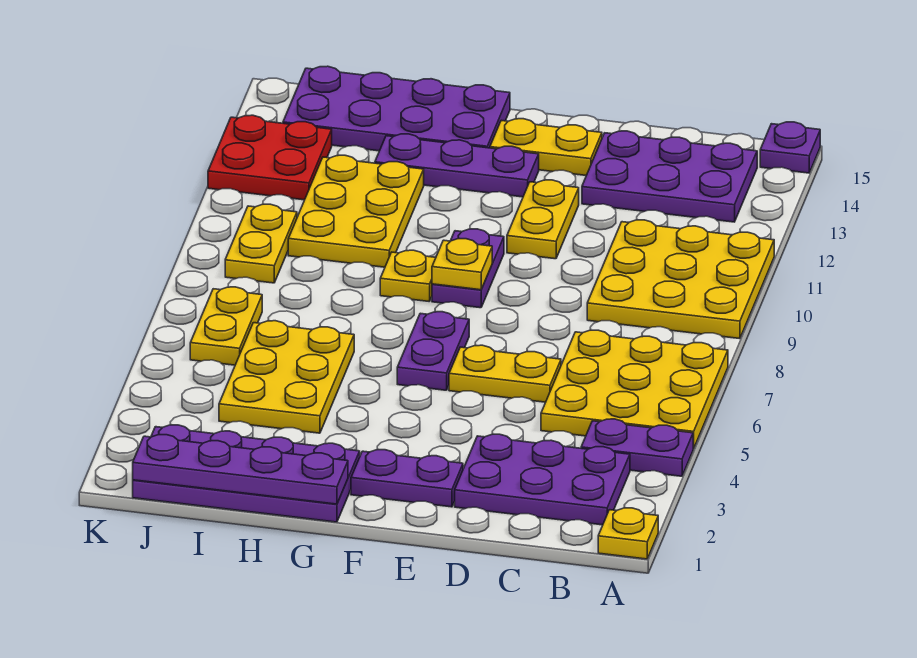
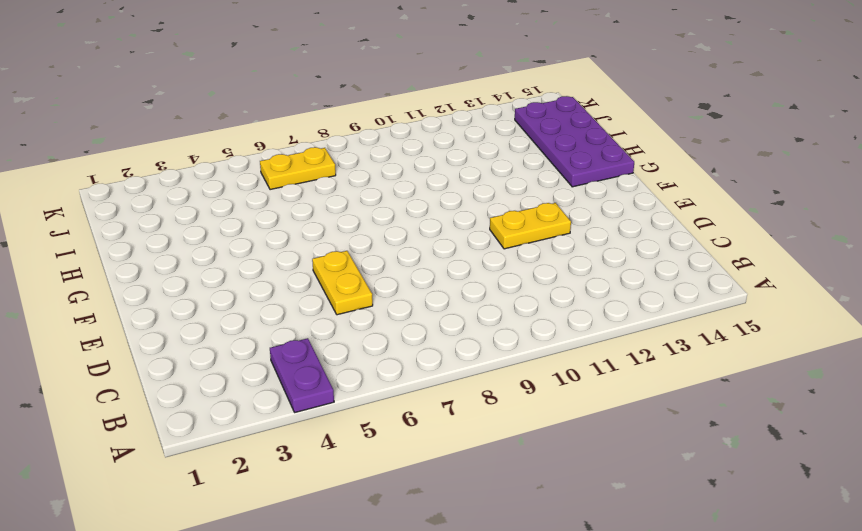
none -> yellow 1x1 plate [598,508,658,559]
none -> yellow 3x3 plate [541,330,728,449]
none -> yellow 3x3 plate [587,220,774,339]

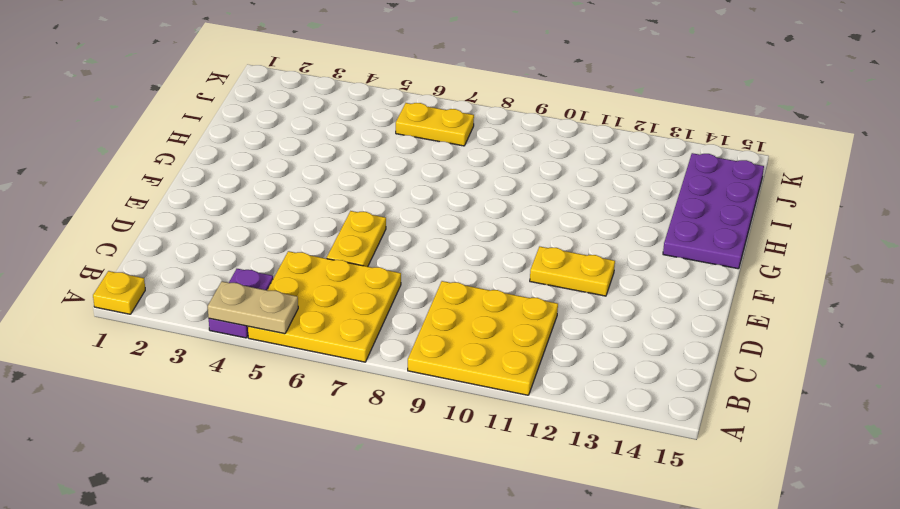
tan 1x2 plate [208,281,298,334] -> none
none -> purple 1x1 plate [760,122,820,173]
none -> purple 2x3 plate [455,434,630,525]
none -> purple 2x3 plate [582,131,757,222]

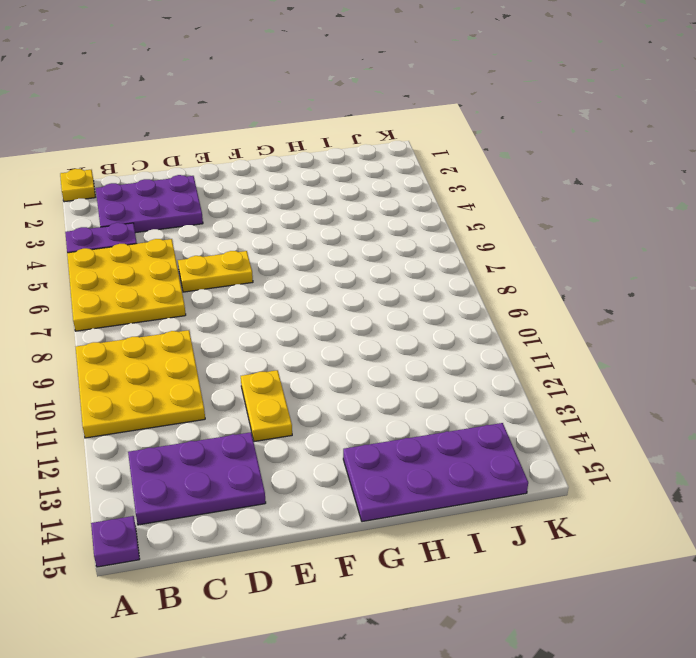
none -> purple 1x2 plate [351,449,463,507]
none -> yellow 1x2 plate [490,119,602,176]
none -> purple 1x2 plate [397,312,469,390]

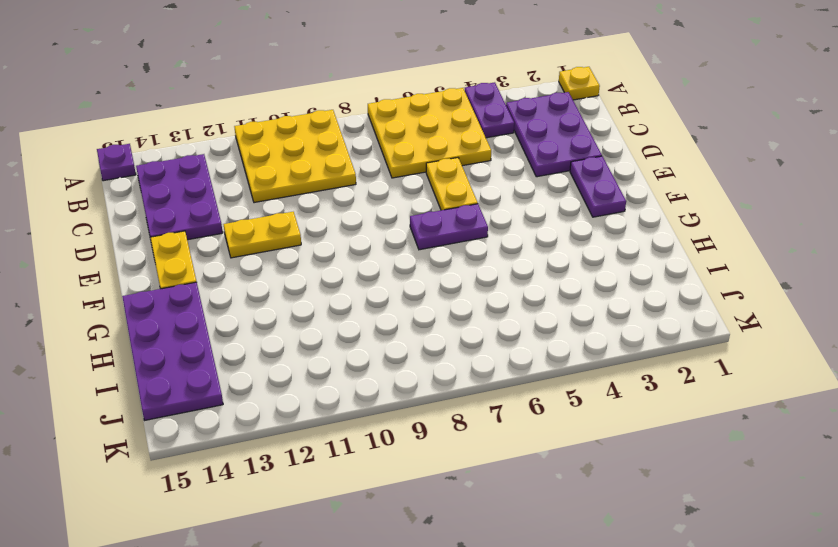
none -> purple 1x2 plate [432,229,504,308]
none -> purple 1x3 plate [375,134,539,197]
none -> purple 2x4 plate [133,425,360,522]

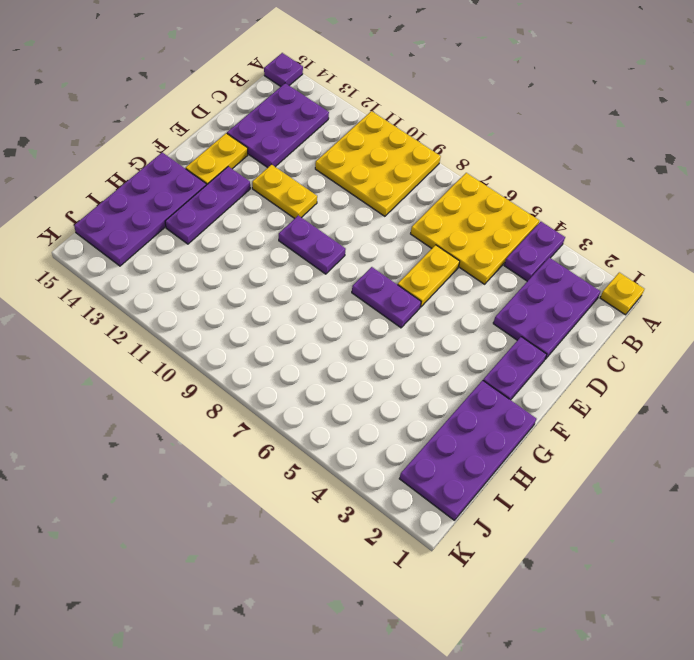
none -> yellow 1x1 plate [380,250,436,301]
none -> yellow 2x3 plate [219,321,354,433]
none -> yellow 2x3 plate [288,155,424,267]

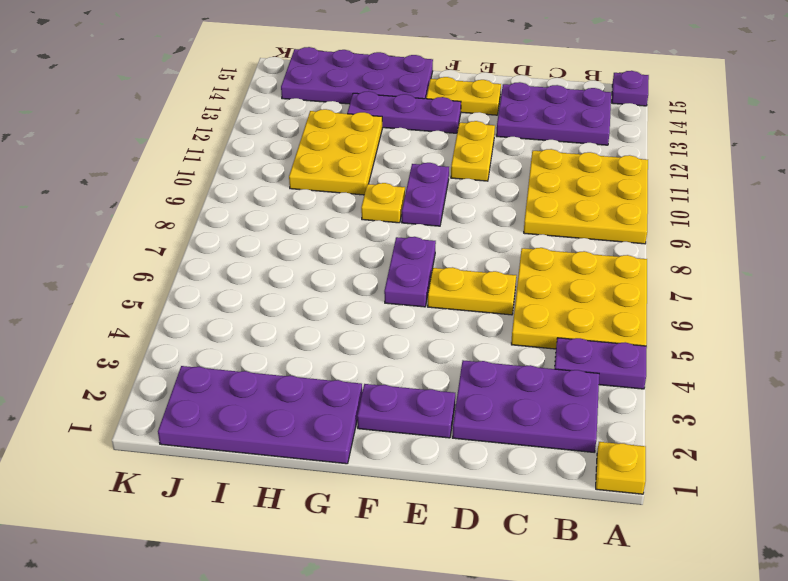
none -> yellow 2x3 plate [219,321,354,433]
none -> yellow 1x2 plate [190,287,262,365]
none -> yellow 1x2 plate [225,204,297,283]

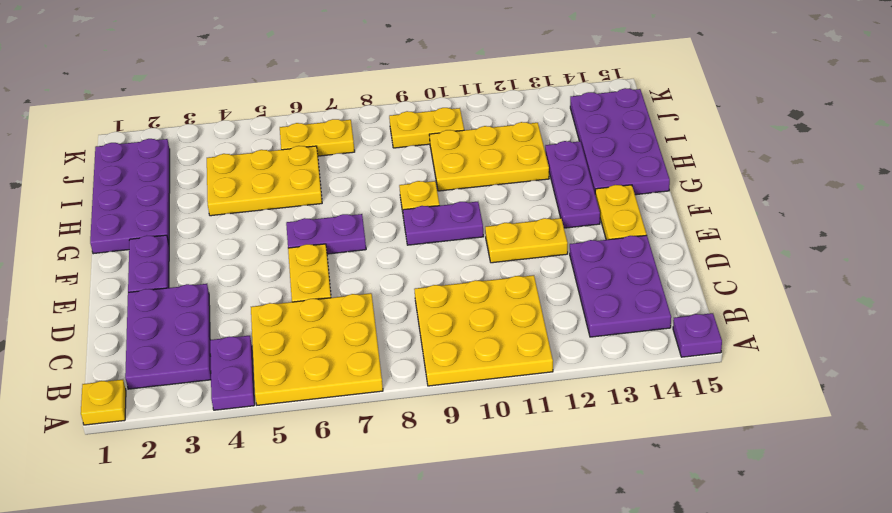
none -> red 2x2 plate [208,115,332,200]
none -> yellow 1x1 plate [432,238,492,290]
none -> purple 1x4 plate [133,435,348,504]

